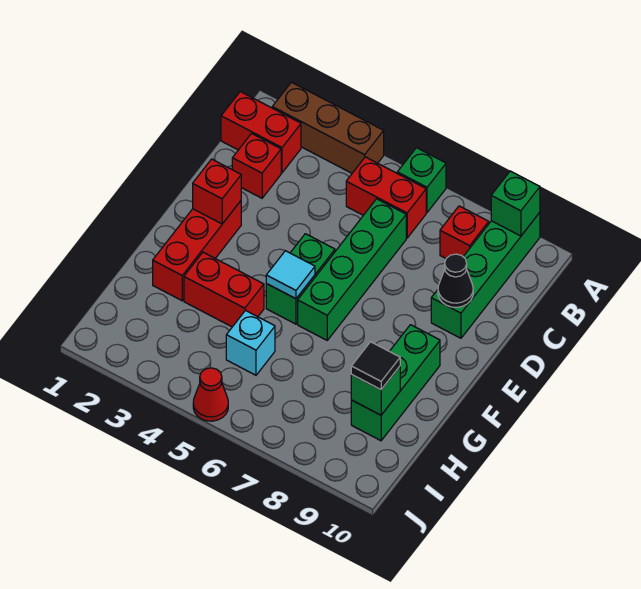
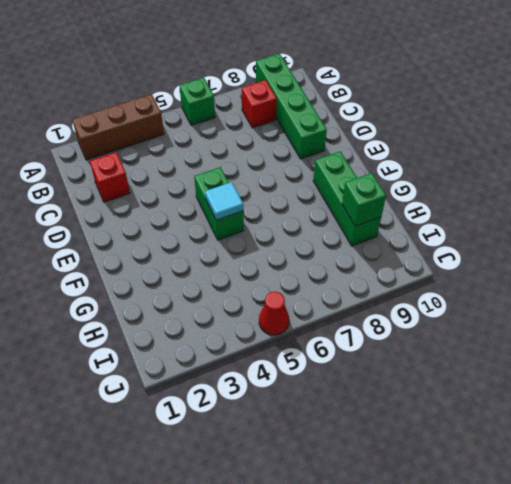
none -> red 1x2 brick [221,92,301,173]
none -> red 1x2 brick [346,157,426,238]
none -> green 1x4 brick [298,199,406,340]

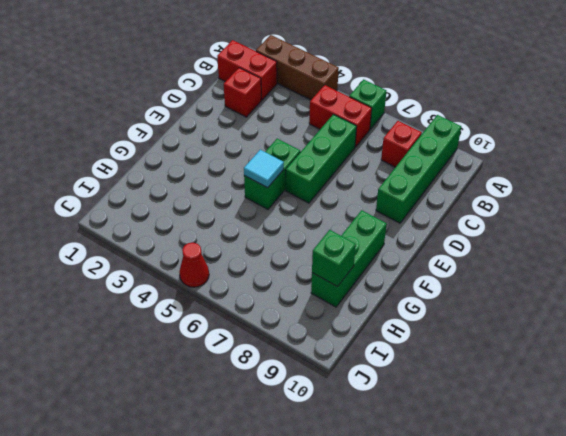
green 1x3 brick [286,114,357,203] -> green 1x4 brick [298,199,406,340]
none -> red 1x3 brick [153,201,241,301]
none -> red 1x2 brick [184,252,264,327]
none -> cyan 1x1 brick [226,311,275,375]

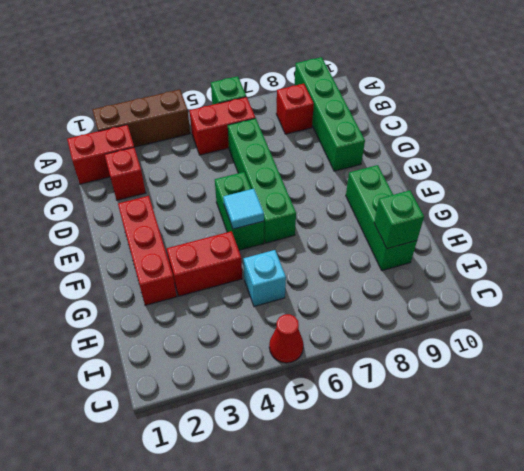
none -> green 1x1 brick [491,171,540,236]
none -> black 1x1 cone [438,254,473,307]
none -> red 1x1 brick [193,159,241,224]

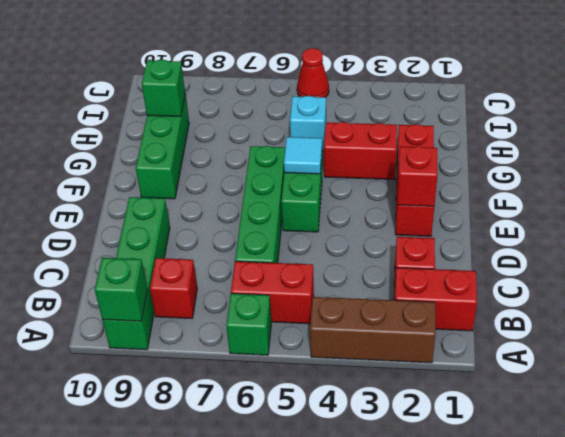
none -> black 1x1 cone [438,254,473,307]
none -> black 1x1 tile [351,342,400,390]

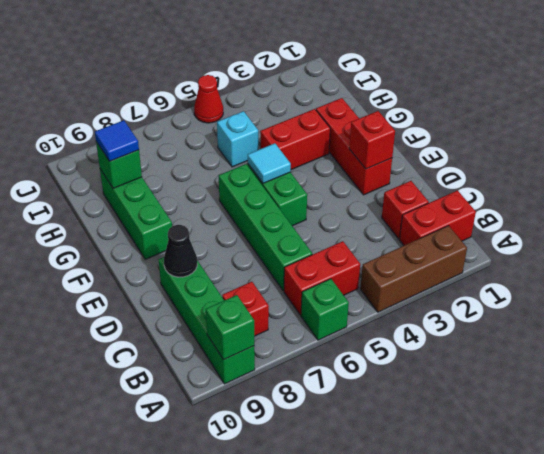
blue 1x1 tile [95,120,139,161] -> black 1x1 tile [351,342,400,390]

